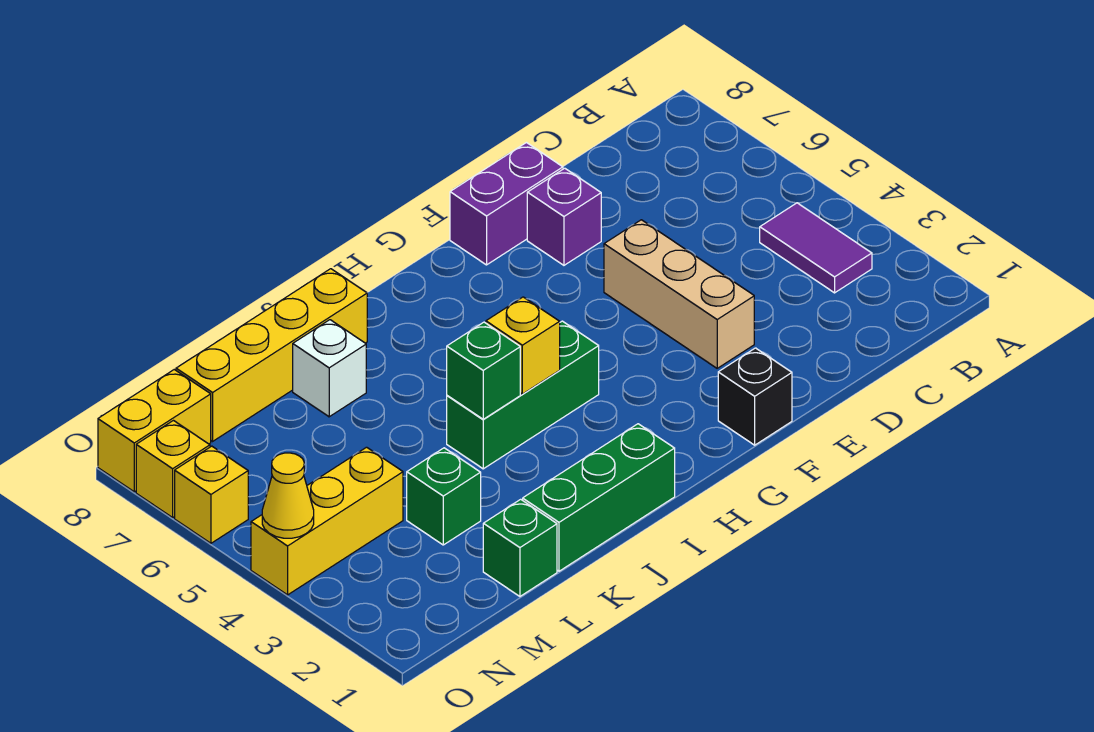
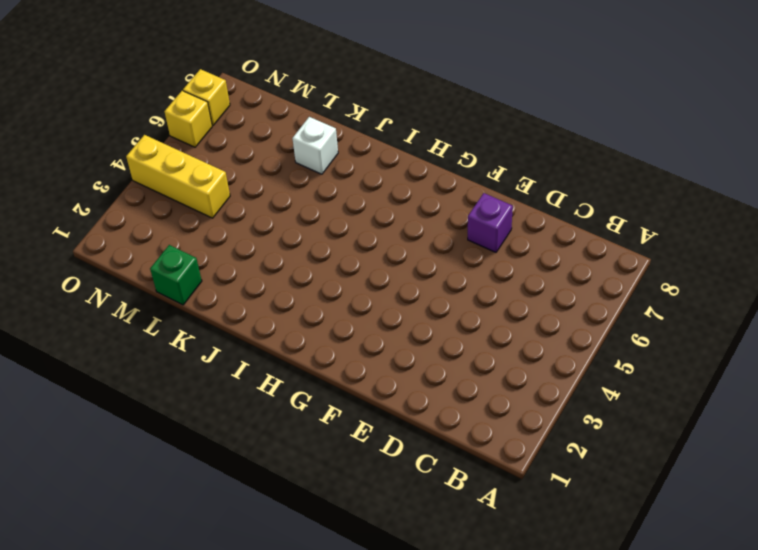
none -> purple 1x2 tile [760,203,872,293]
none -> tan 1x3 brick [604,220,754,368]
none -> purple 1x2 brick [450,143,563,265]

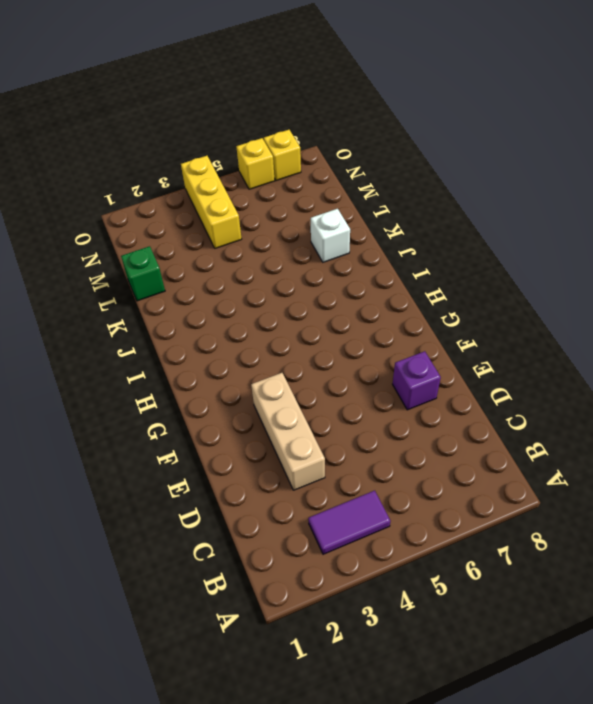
tan 1x3 brick [251,373,325,490] -> tan 1x3 brick turned to [604,220,754,368]
none -> purple 1x2 brick [450,143,563,265]
none -> black 1x1 brick [718,348,792,445]
none -> green 1x3 brick [447,321,599,469]

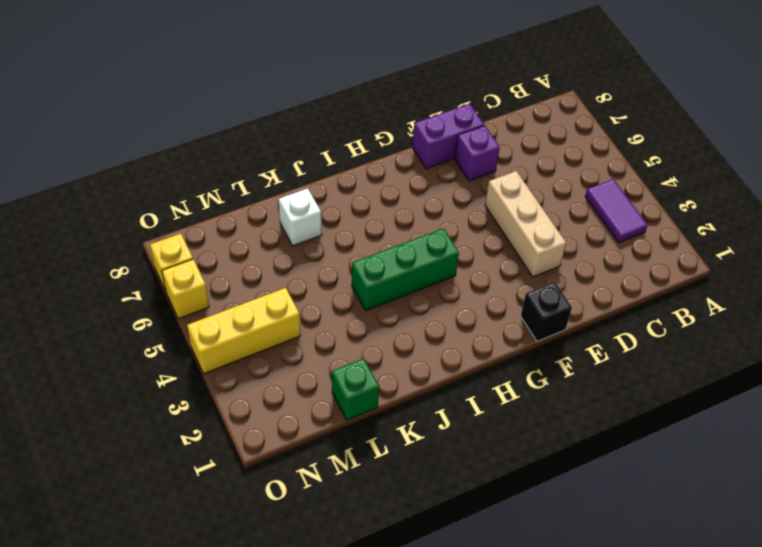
none -> green 1x3 brick [523,424,675,571]
none -> yellow 1x4 brick [176,269,367,441]
none -> green 1x1 brick [407,448,481,545]

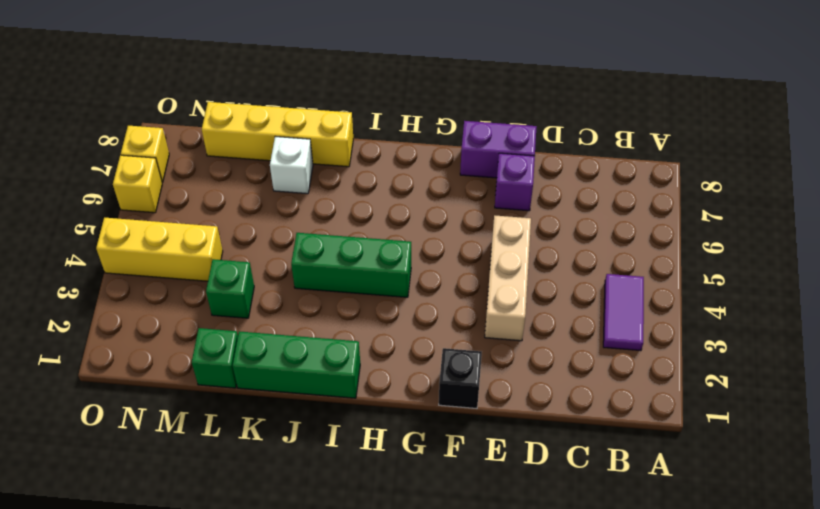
none -> yellow 1x2 brick [98,370,211,492]
none -> yellow 1x1 brick [486,297,560,394]
none -> green 1x1 brick [447,322,520,419]

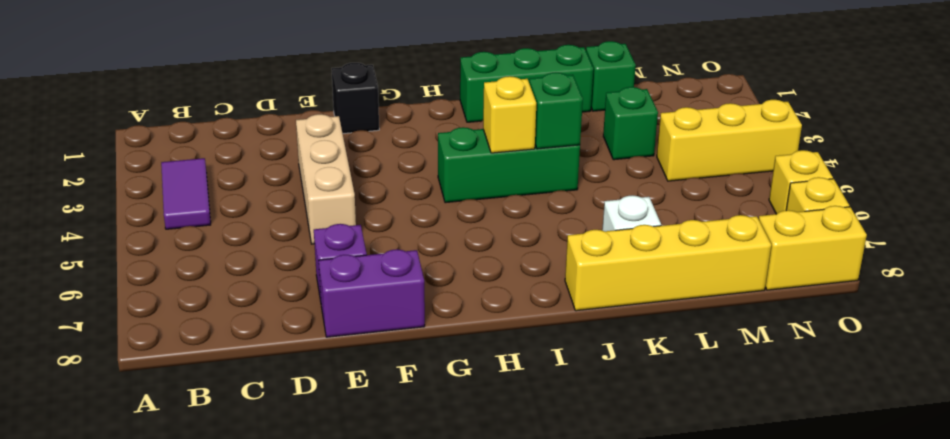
none -> yellow 1x1 cone [262,453,314,538]

